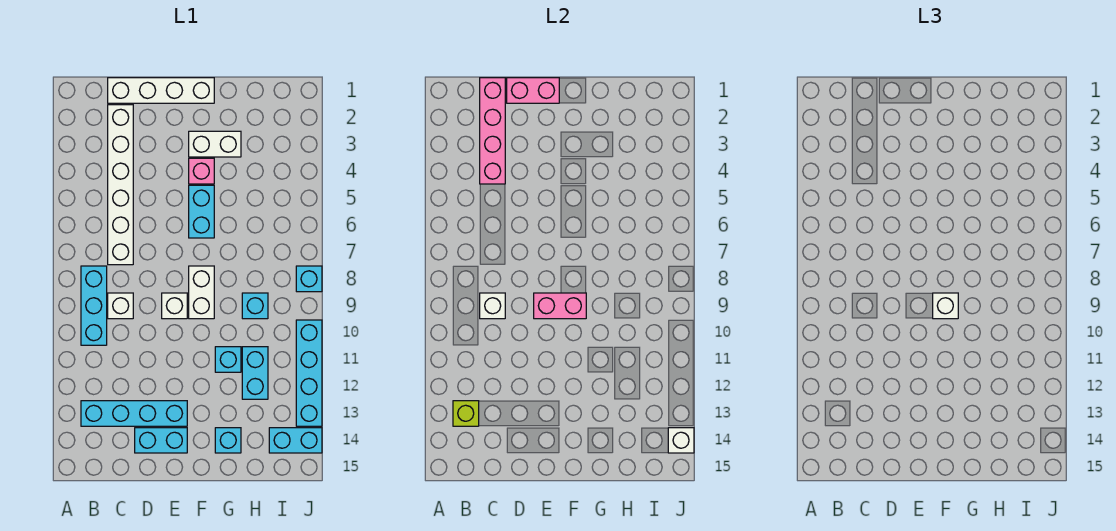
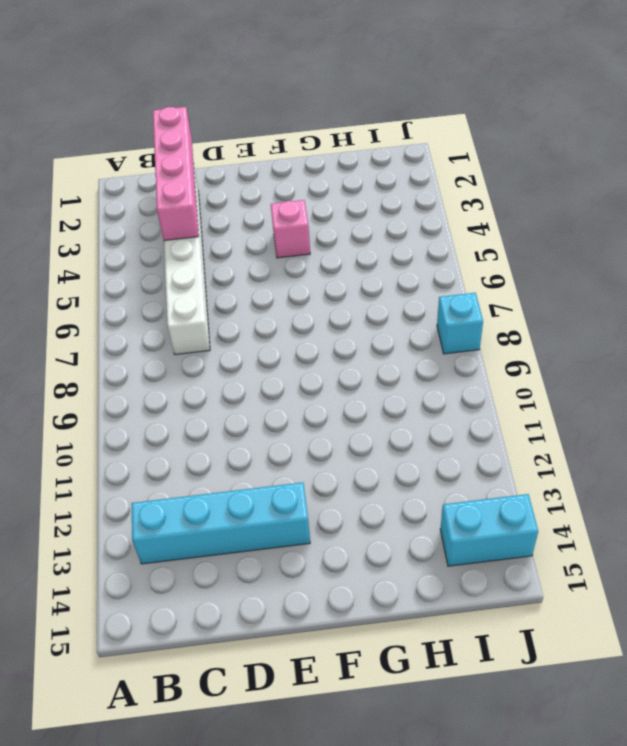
none -> cyan 1x3 brick [81,266,107,345]
none -> white 1x4 brick [108,78,214,103]
none -> white 1x1 brick [108,293,133,319]

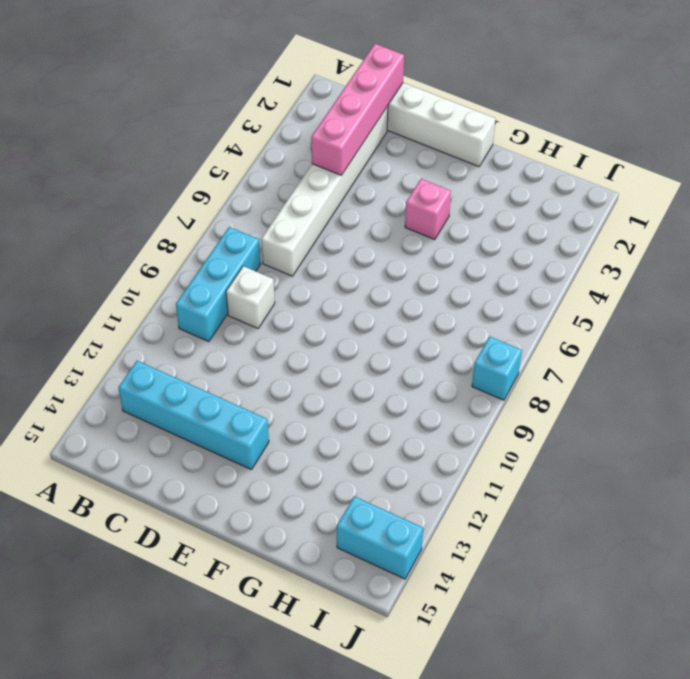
none -> cyan 1x2 brick [135,428,187,453]
none -> white 1x1 brick [162,293,187,319]
none -> white 1x2 brick [189,131,241,157]

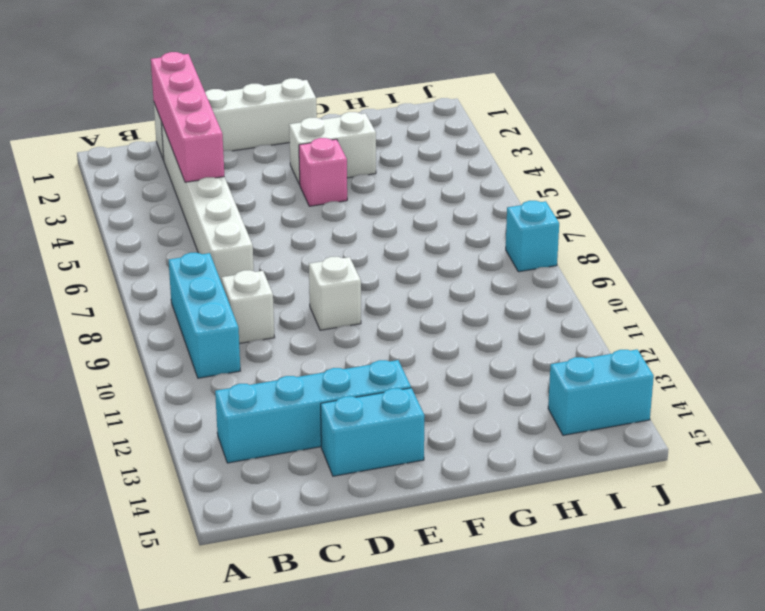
none -> cyan 1x2 brick [189,185,214,238]
none -> white 1x2 brick [189,266,214,319]
none -> cyan 1x1 brick [215,347,241,372]

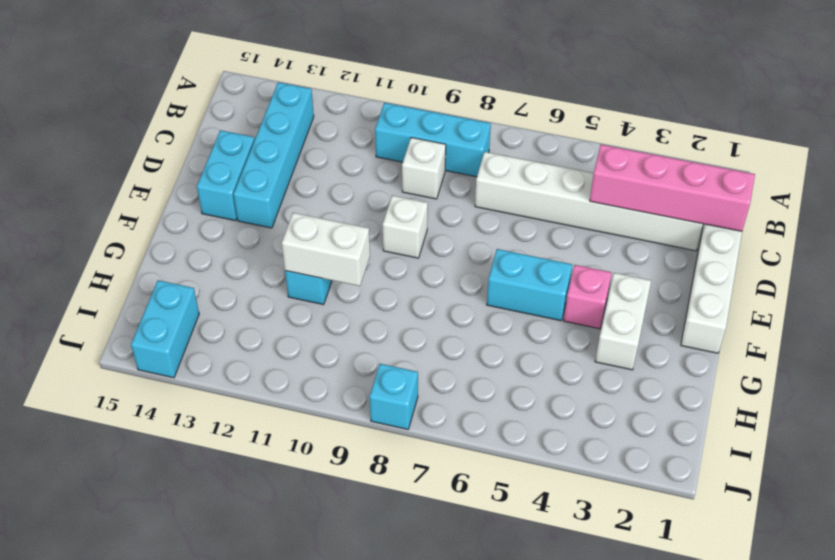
white 1x2 brick [282,213,370,286] -> white 1x2 brick moved to [189,266,214,319]
none -> cyan 1x1 brick [215,428,241,453]
none -> cyan 1x1 brick [242,293,268,319]
none -> cyan 1x2 brick [242,347,268,399]

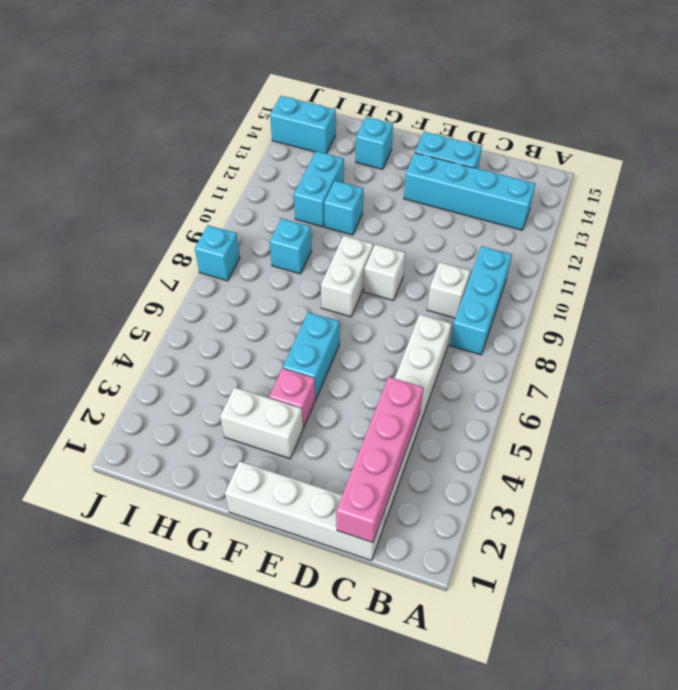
none -> cyan 1x4 brick [296,320,322,426]
none -> lime 1x1 brick [453,401,479,426]
none -> white 1x1 brick [480,293,505,319]

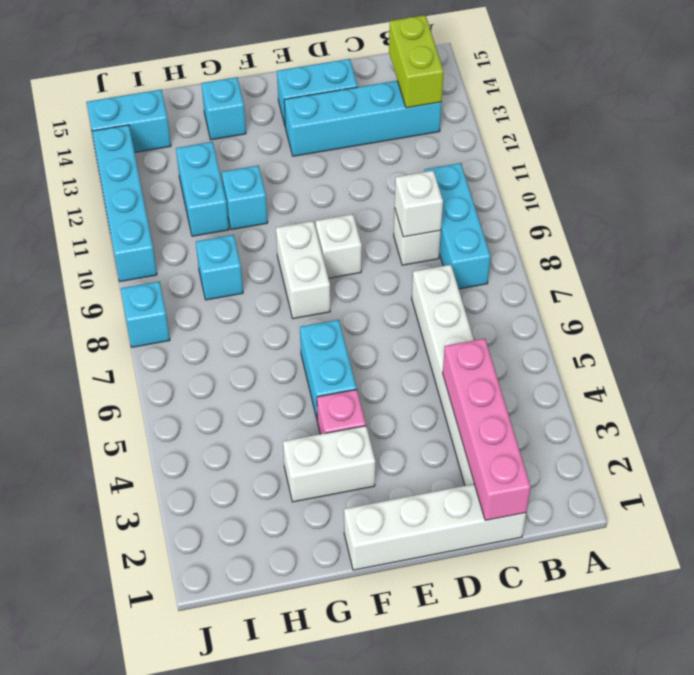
lime 1x2 brick [389,15,444,108] -> lime 1x1 brick [453,401,479,426]
none -> pink 1x2 brick [507,78,559,103]
none -> pink 1x2 brick [534,293,586,319]
none -> white 1x1 brick [668,428,694,453]

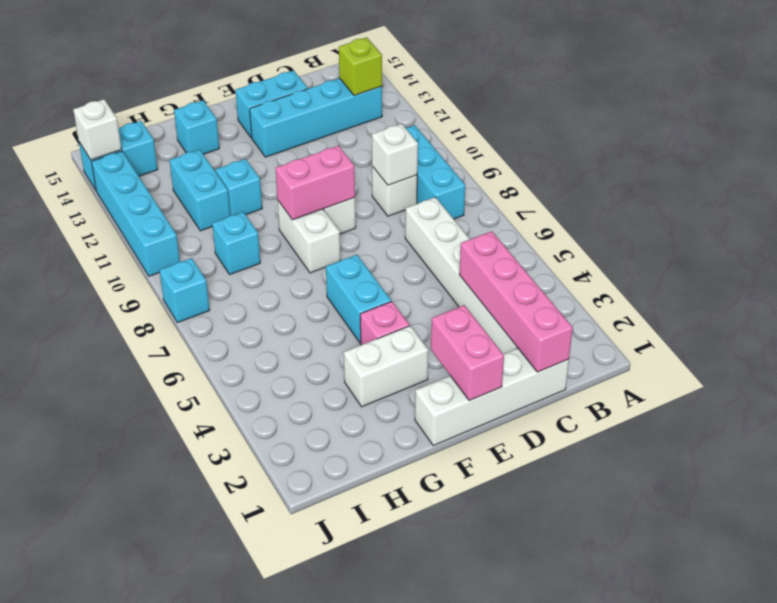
pink 1x2 brick [431,305,504,401] -> pink 1x2 brick turned to [507,78,559,103]
none -> white 1x1 brick [933,293,958,319]

